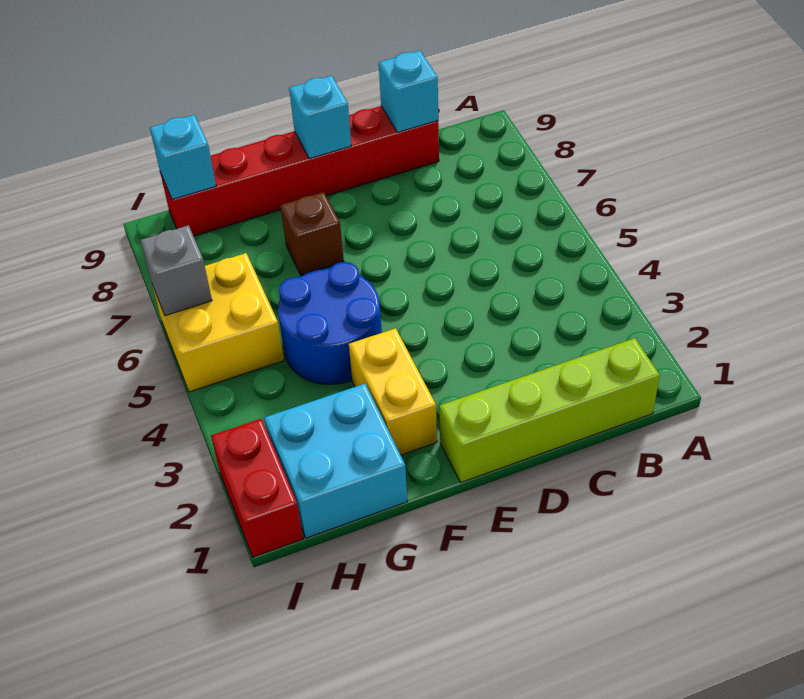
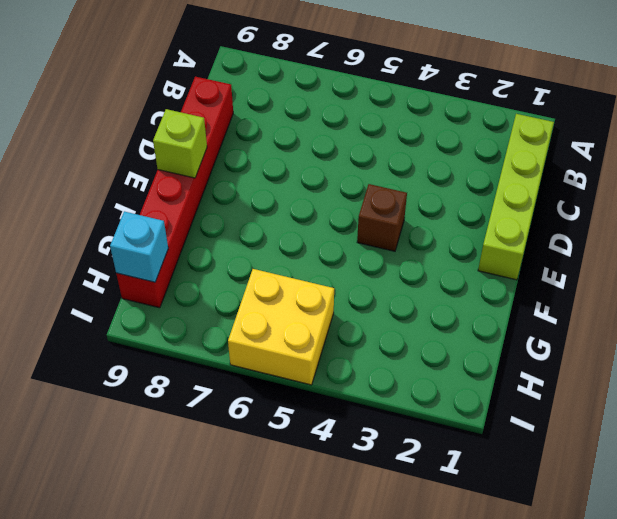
brown 1x1 brick [357,184,407,251] -> brown 1x1 brick moved to [280,192,344,276]
lime 1x1 brick [153,109,207,178] -> cyan 1x1 brick [289,76,351,159]
none -> yellow 1x2 brick [349,328,437,455]
none -> blue 2x2 round brick [278,262,382,384]
none -> cyan 2x2 brick [264,384,407,538]

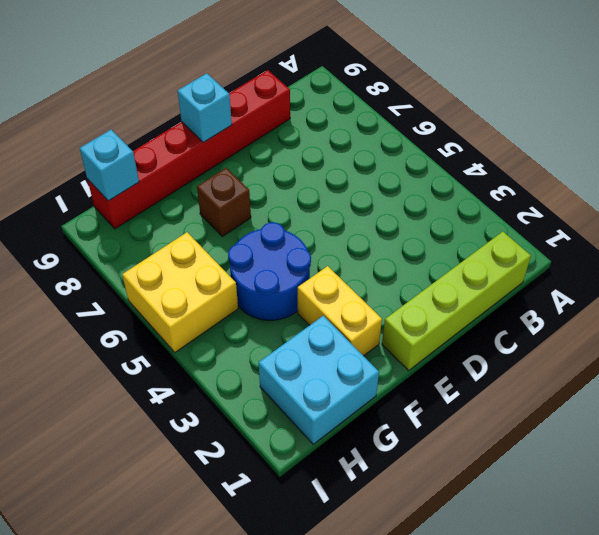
none -> red 1x2 brick [211,419,303,557]
none -> cyan 1x1 brick [379,51,438,132]
none -> grey 1x1 brick [141,225,212,316]

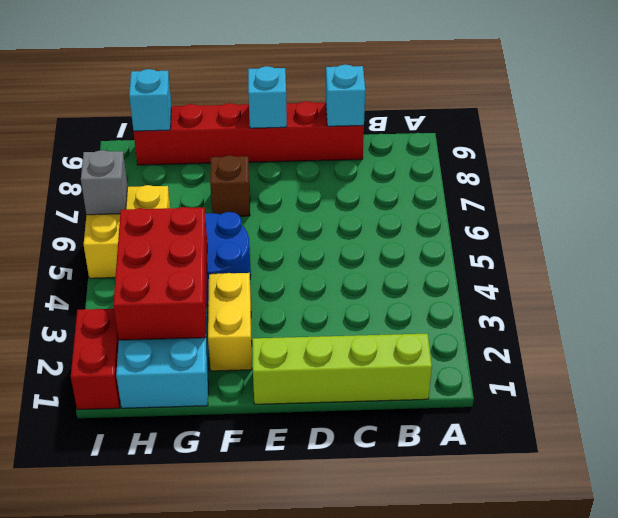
red 2x3 brick [113,207,207,340] -> none

